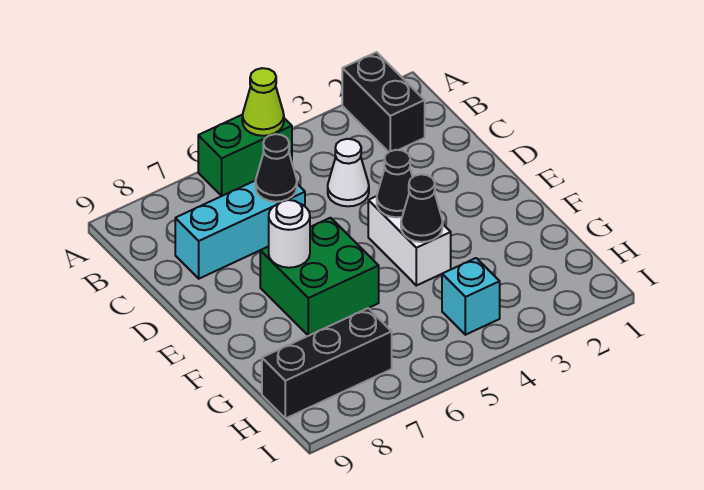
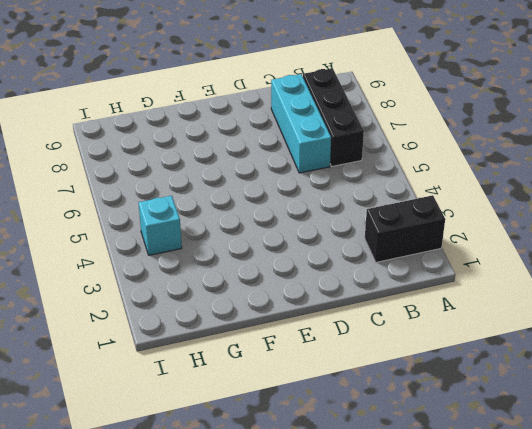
black 1x3 brick [303,68,364,166] -> black 1x3 brick moved to [262,308,392,418]
none -> green 1x2 brick [198,115,292,196]
none -> white 1x1 cone [328,139,369,206]
none -> white 1x2 brick [368,196,451,286]

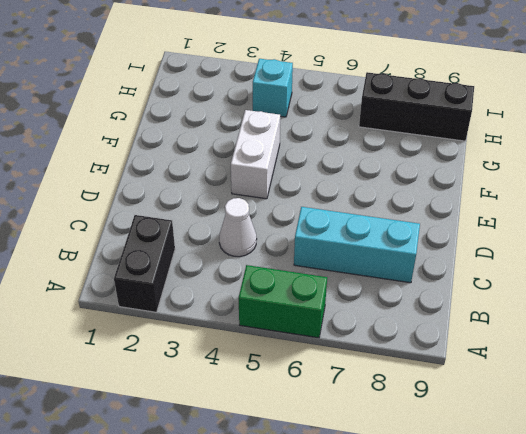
none -> green 2x2 brick [260,218,379,336]
none -> lime 1x1 cone [242,68,284,136]
none -> black 1x1 cone [255,134,297,202]

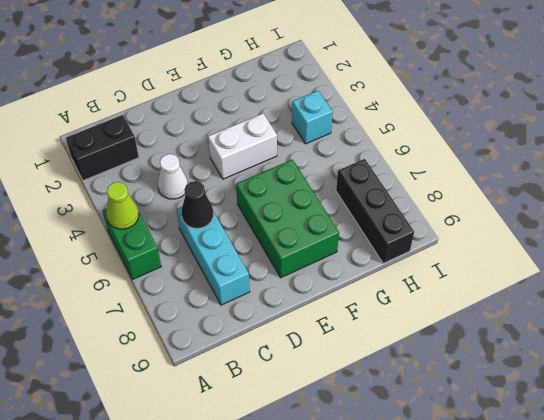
green 2x3 brick [236,160,339,278] -> green 2x2 brick [260,218,379,336]
none -> black 1x1 cone [377,150,412,217]
none -> white 1x1 round brick [269,200,310,268]
none -> black 1x1 cone [401,174,443,242]

